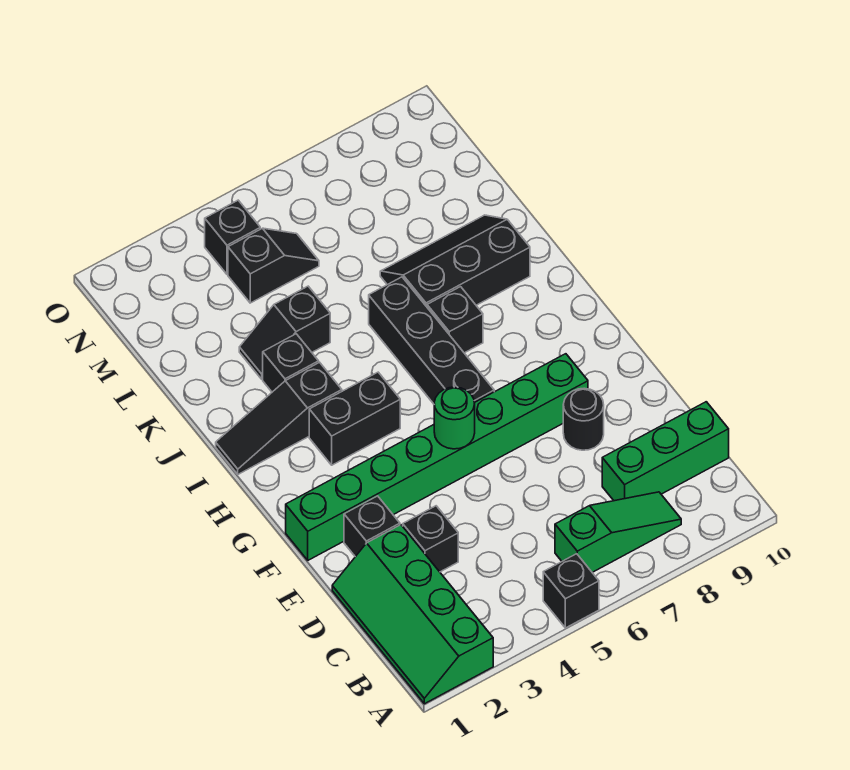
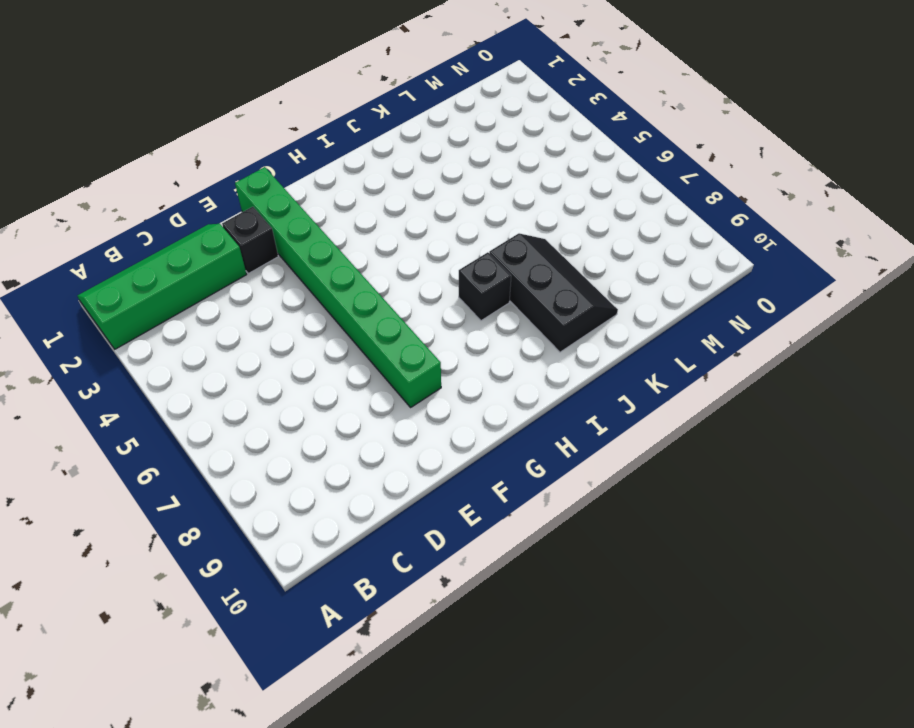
none -> black 1x1 brick [543,554,599,628]
none -> green 1x3 slope [555,492,681,572]
none -> green 1x3 brick [602,402,729,501]

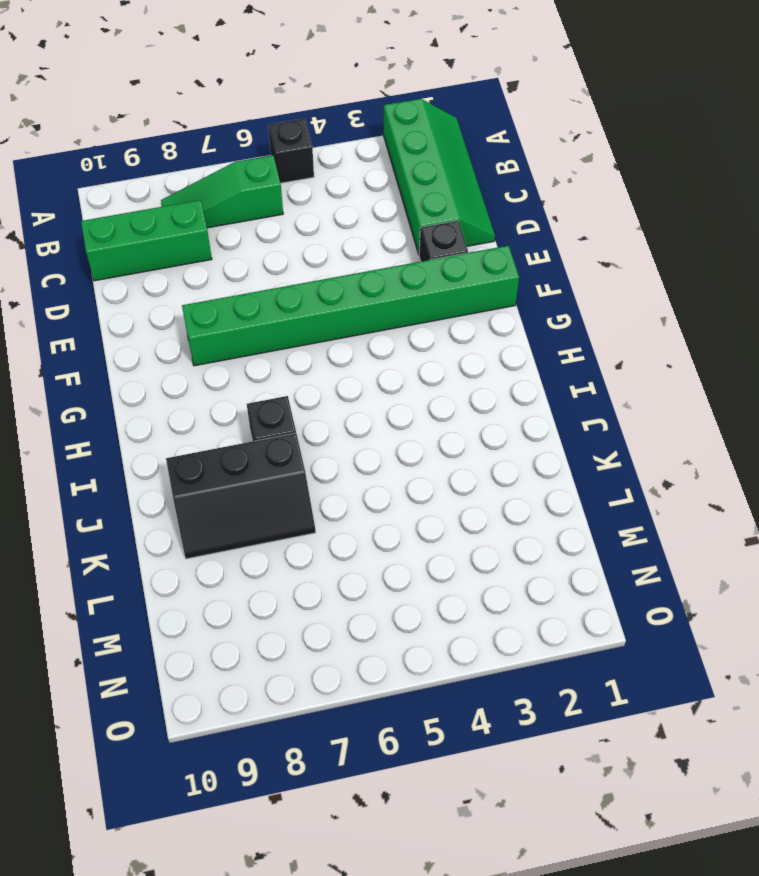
none -> black 1x1 brick [403,506,458,572]
none -> black 1x1 round brick [563,388,604,450]
none -> black 1x4 brick [369,277,494,404]

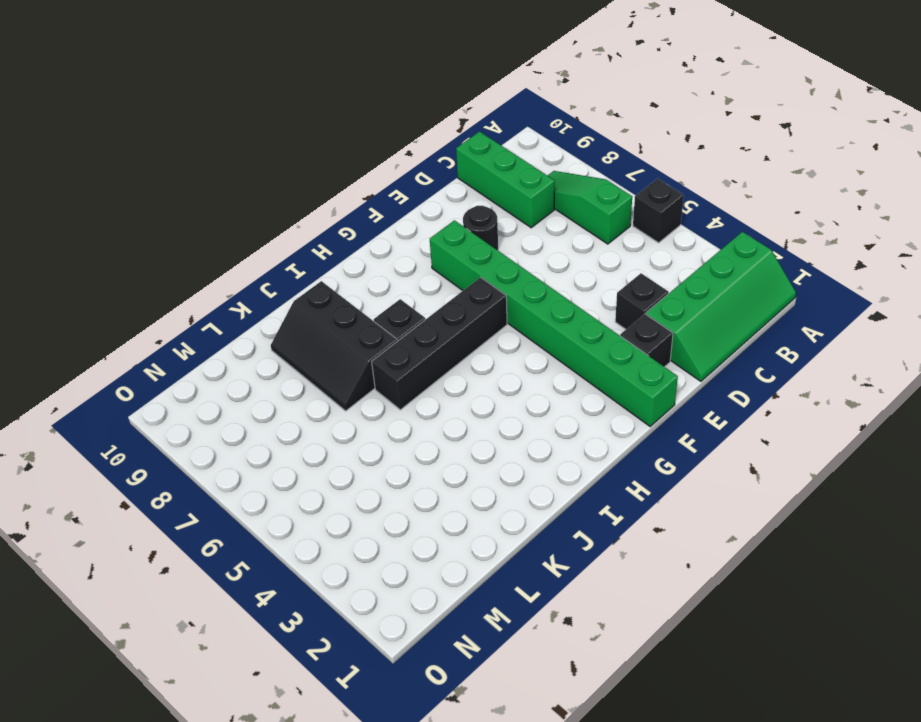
none -> black 1x2 brick [309,372,400,465]
none -> black 1x3 slope [216,362,342,474]
none -> black 1x1 brick [263,334,319,392]

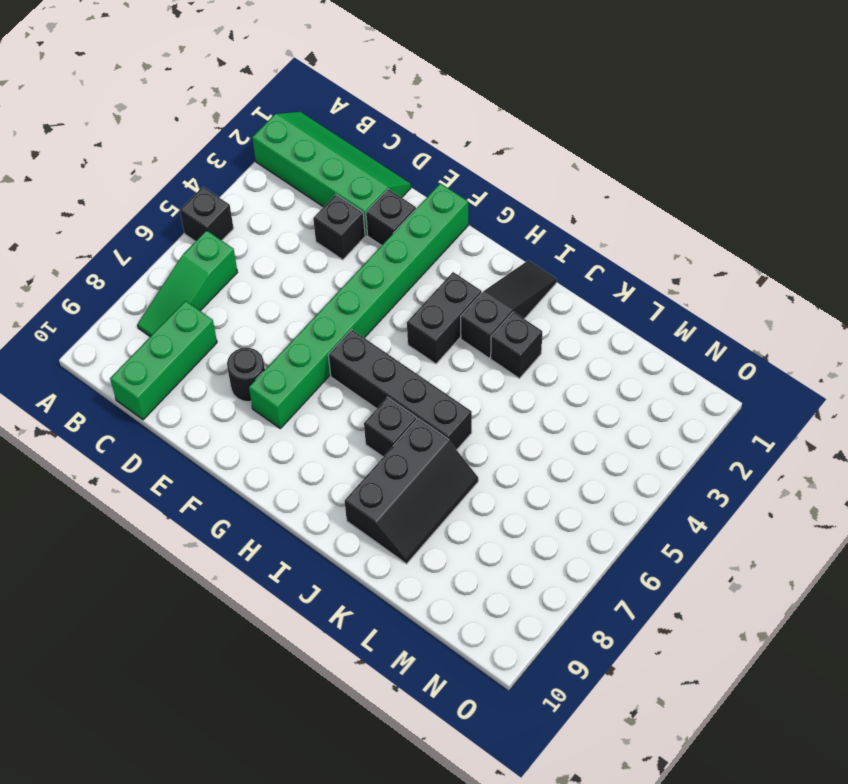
none -> black 1x2 slope [239,286,330,379]
none -> black 1x2 slope [228,228,319,303]
none -> black 1x1 brick [205,200,260,274]

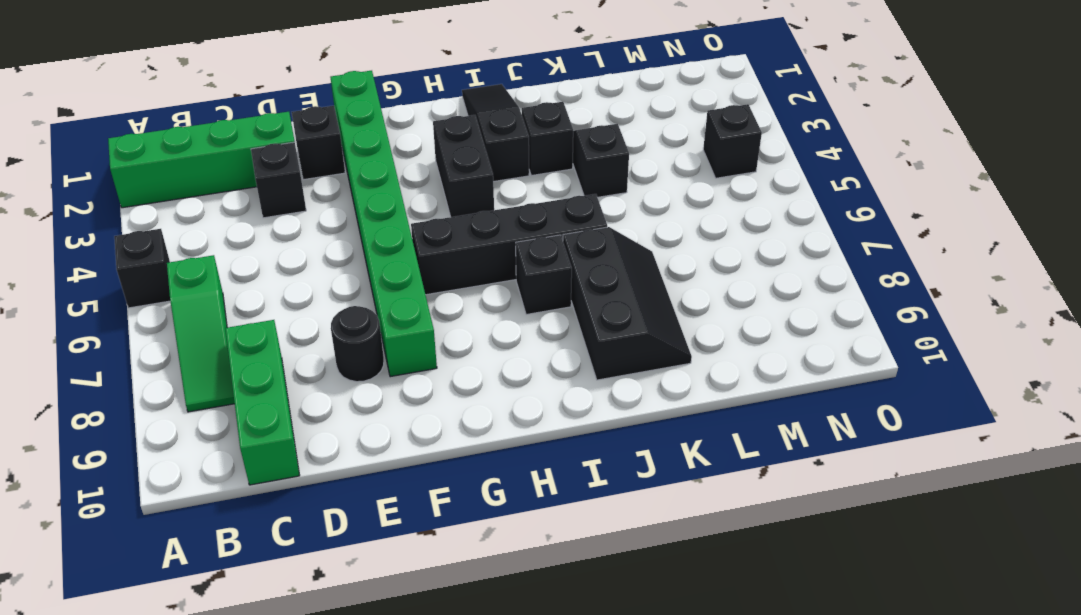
none -> black 1x2 slope [228,228,319,303]
none -> green 1x1 round brick [434,387,475,449]

